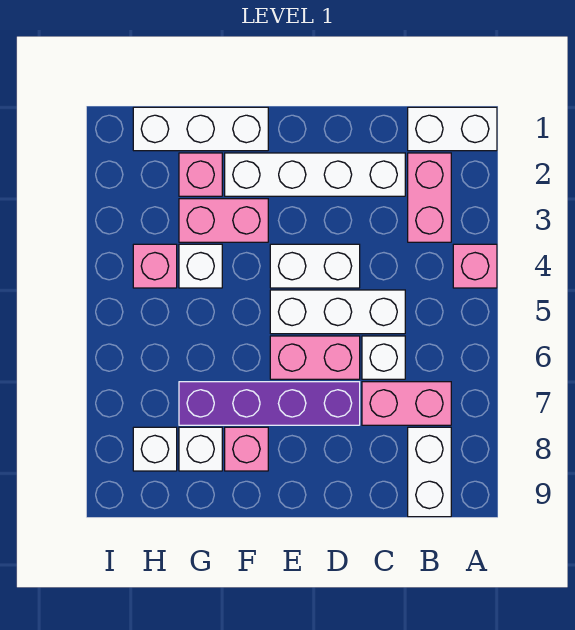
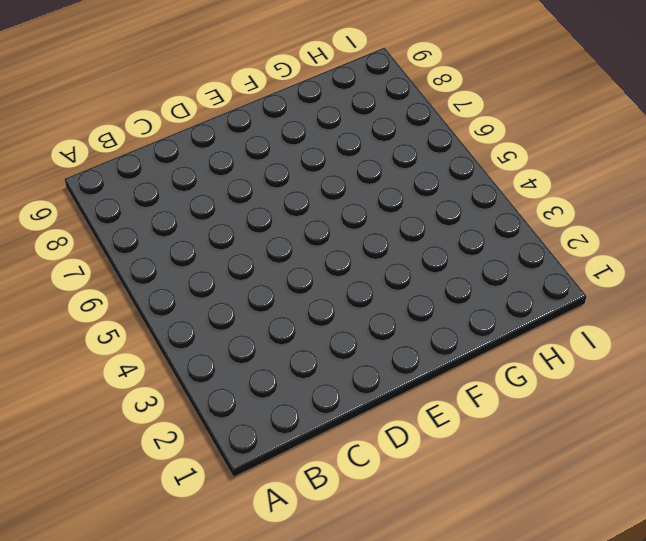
none -> white 1x2 brick [408,107,497,151]
none -> pink 1x1 brick [453,244,497,288]
none -> pink 1x2 brick [408,153,451,242]

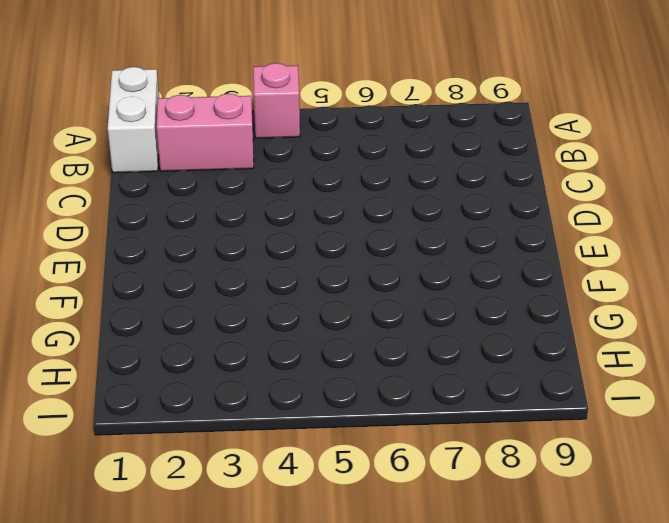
none -> pink 1x2 brick [362,382,451,425]
none -> white 1x2 brick [408,427,451,517]
none -> white 1x4 brick [225,153,405,196]

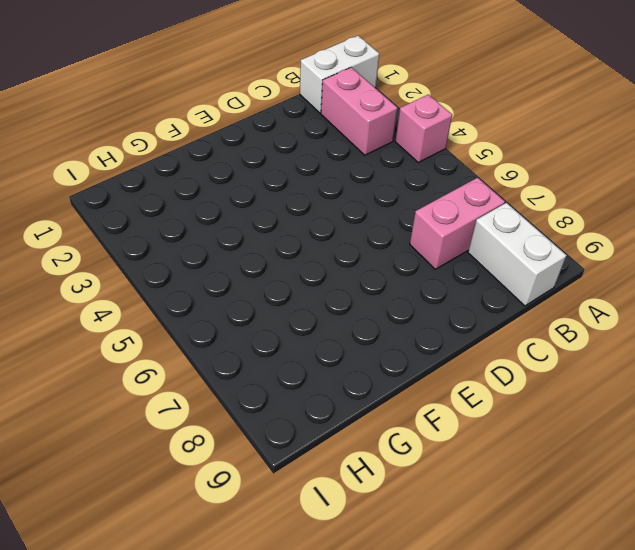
none -> white 1x4 brick [225,153,405,196]
none -> white 1x3 brick [270,290,405,334]
none -> white 1x1 brick [362,336,405,379]

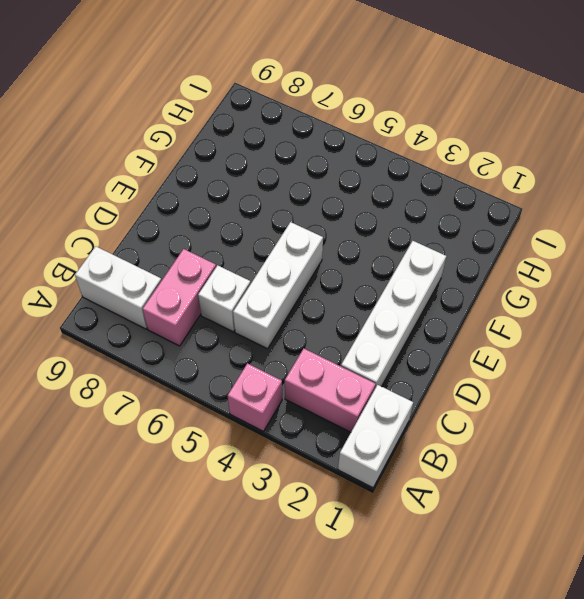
none -> white 1x2 brick [270,244,360,288]
none -> pink 1x2 brick [270,336,360,379]
none -> purple 1x4 brick [179,382,360,425]

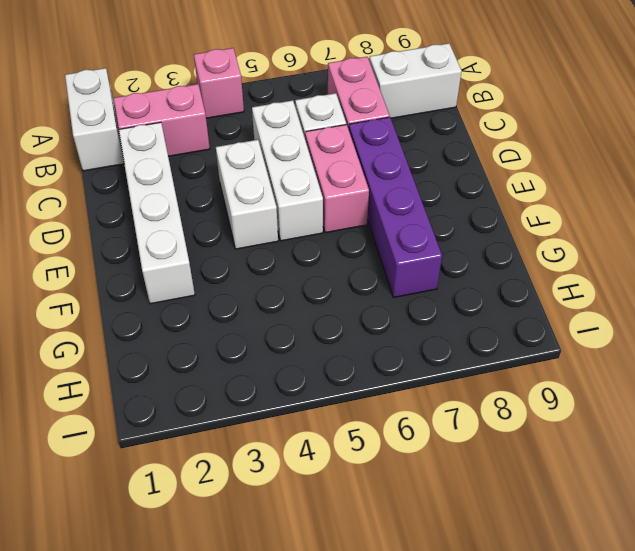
none -> white 1x3 brick [133,107,268,151]
none -> pink 1x2 brick [179,199,268,242]
none -> pink 1x1 brick [225,427,268,471]

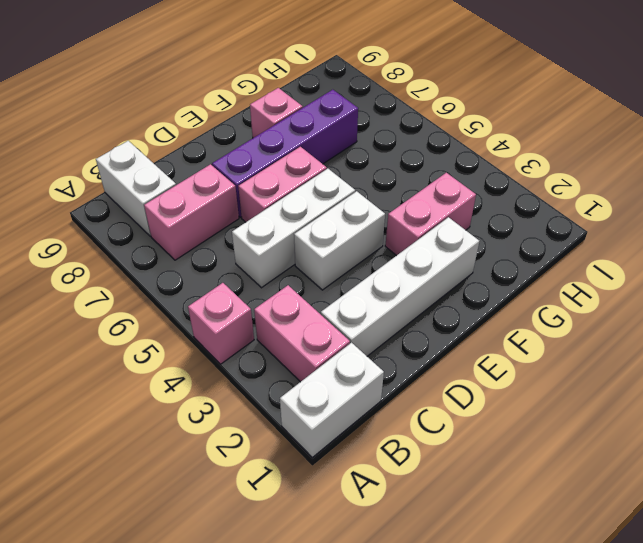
none -> white 1x1 brick [362,336,405,379]
none -> white 1x3 brick [133,107,268,151]
none -> pink 1x1 brick [179,153,222,196]

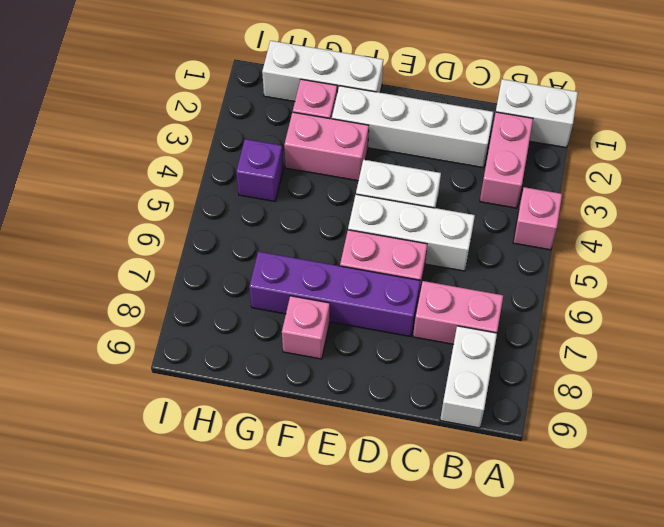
purple 1x1 brick [236,139,283,201] -> pink 1x1 brick [133,244,177,288]
none -> white 1x1 brick [362,336,405,379]
none -> white 1x1 brick [179,244,222,288]
none -> white 1x1 brick [179,427,222,471]

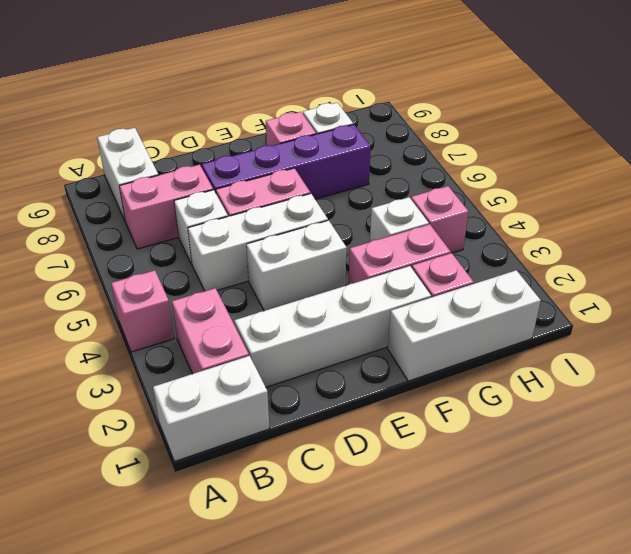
none -> white 1x1 brick [133,427,177,471]

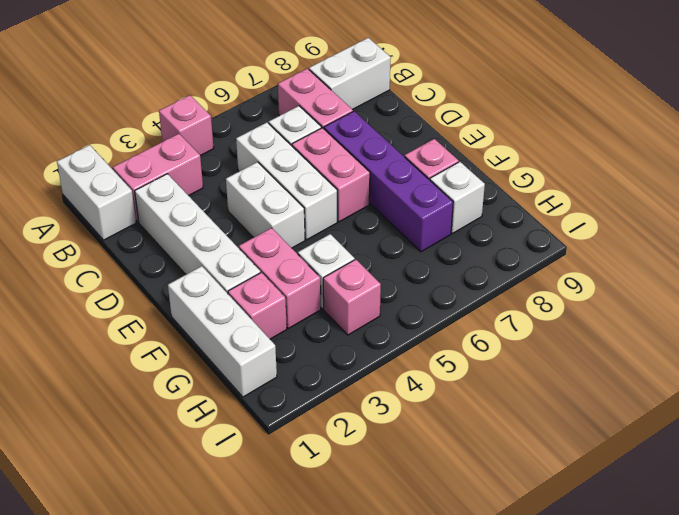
none -> white 1x1 brick [133,427,177,471]

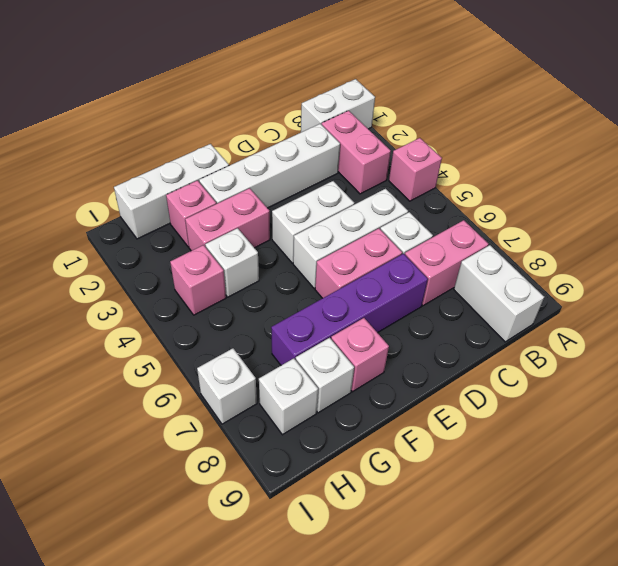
white 1x1 brick [197,348,257,424] -> none

